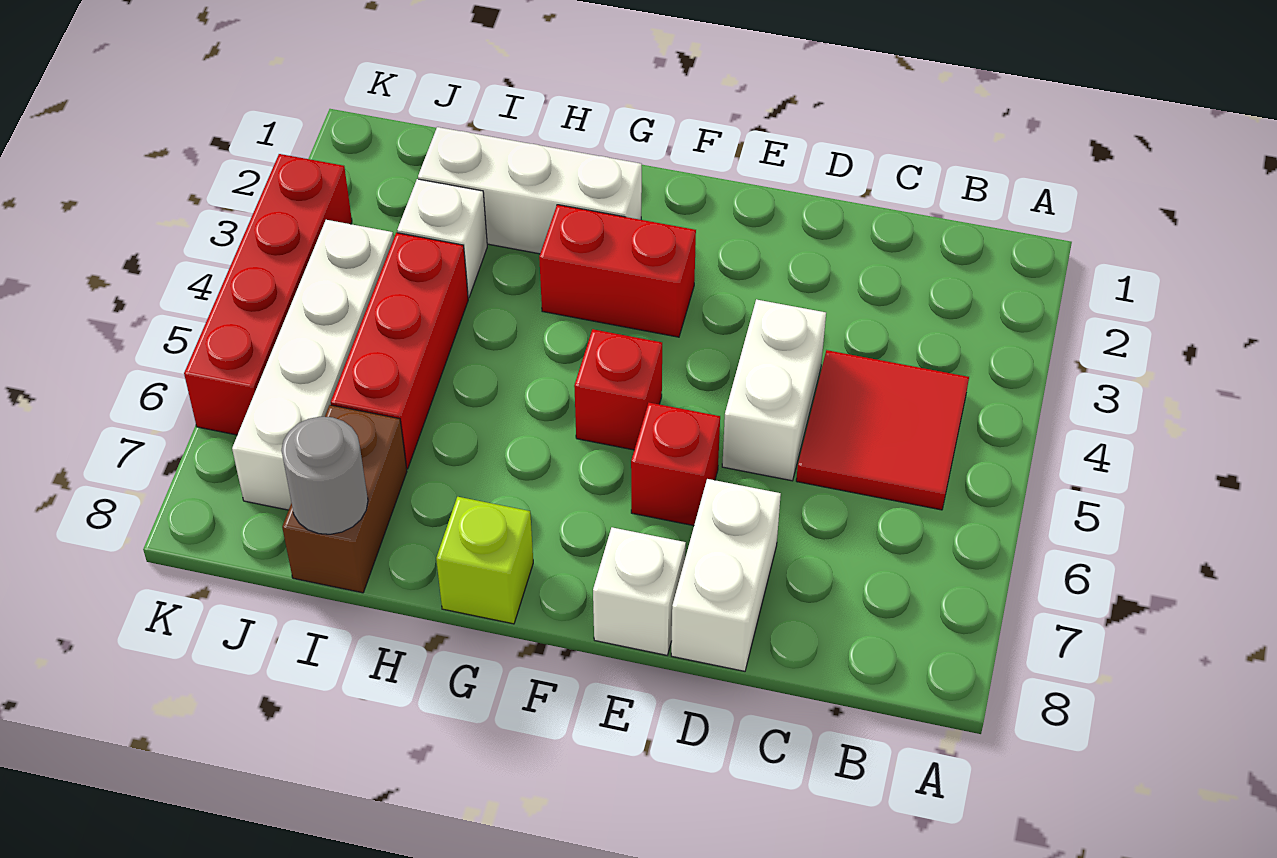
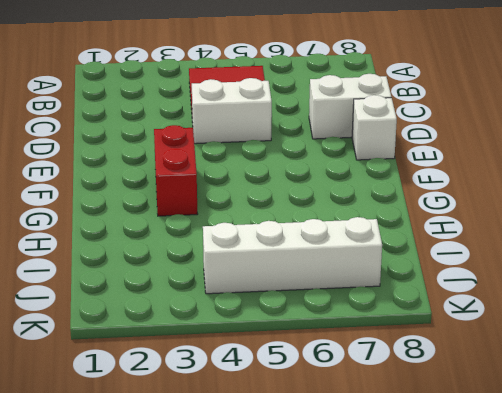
none -> red 1x1 brick [631,403,720,526]
none -> red 1x1 brick [574,329,662,450]
none -> white 1x3 brick [418,127,642,254]

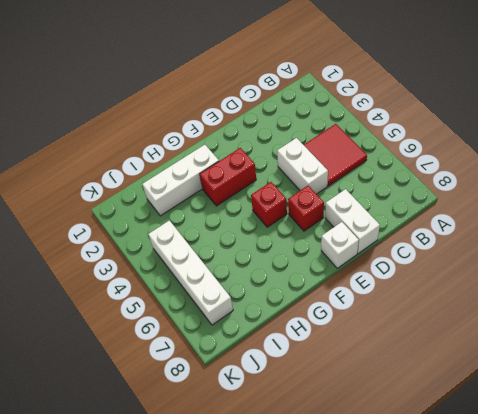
none -> lime 1x1 brick [436,497,533,624]
none -> white 1x1 brick [397,179,487,298]
none -> red 1x3 brick [331,233,468,469]

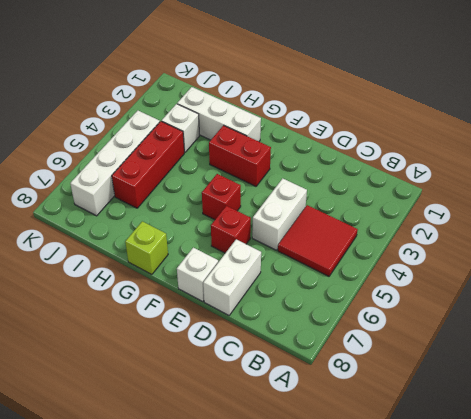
none -> brown 1x2 brick [282,405,407,593]
none -> red 1x4 brick [184,154,352,435]
none -> grey 1x1 round brick [281,417,368,534]

